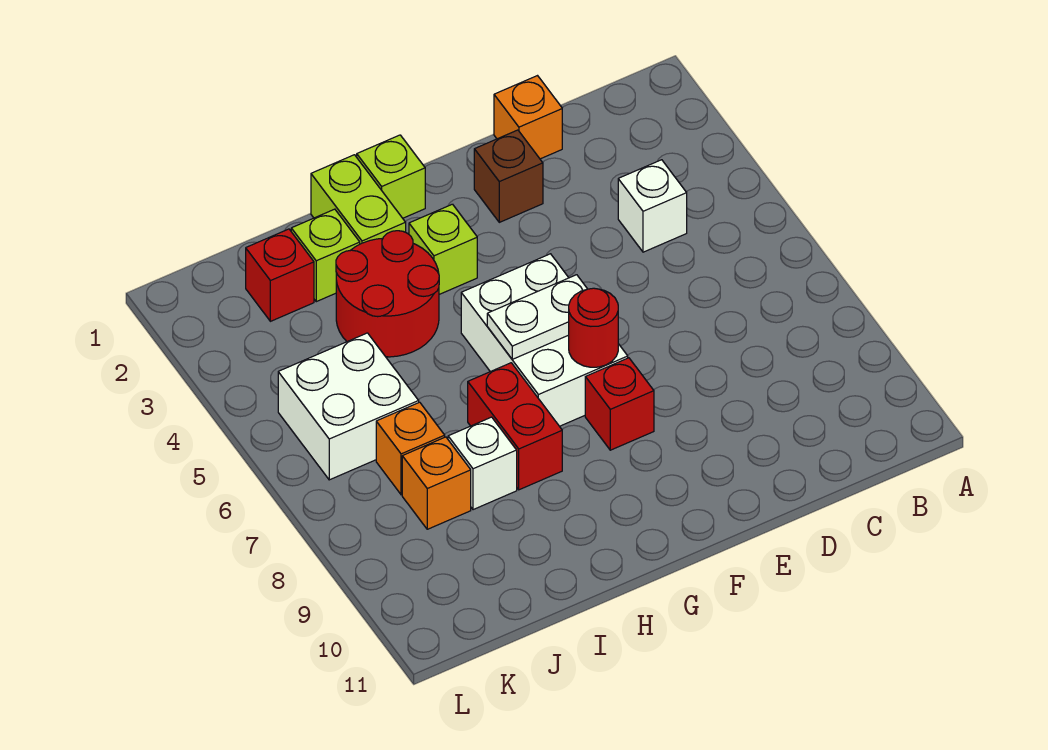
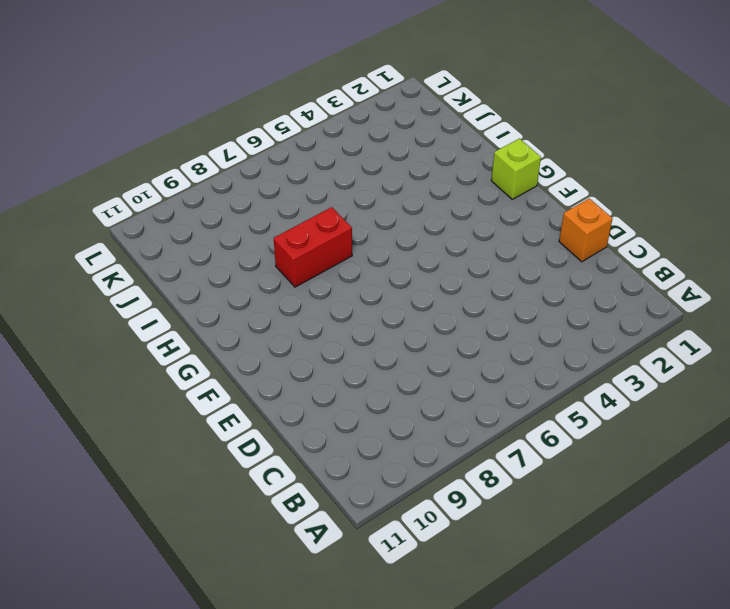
none -> white 1x1 brick [618,160,687,252]
none -> brown 1x1 brick [474,130,543,222]
none -> white 2x3 brick [461,254,628,426]

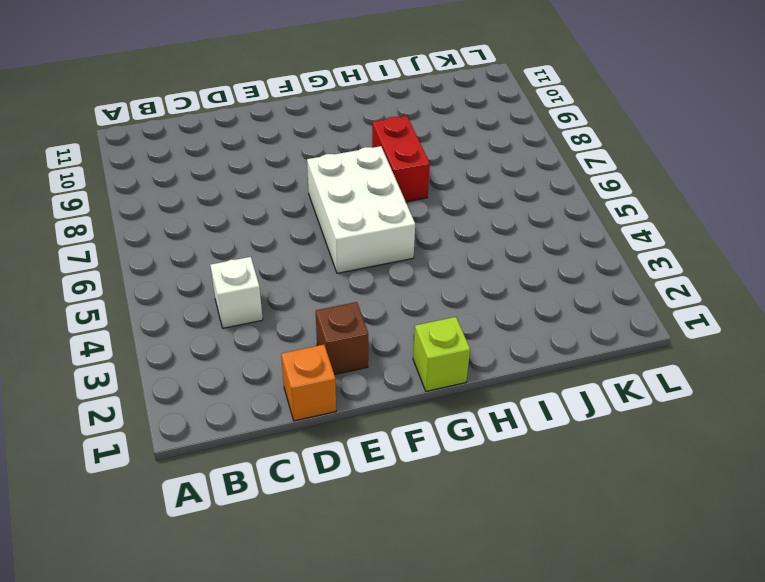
none -> red 1x1 brick [585,358,654,450]
none -> lime 1x1 brick [409,204,477,294]
none -> lime 1x2 brick [311,155,406,244]

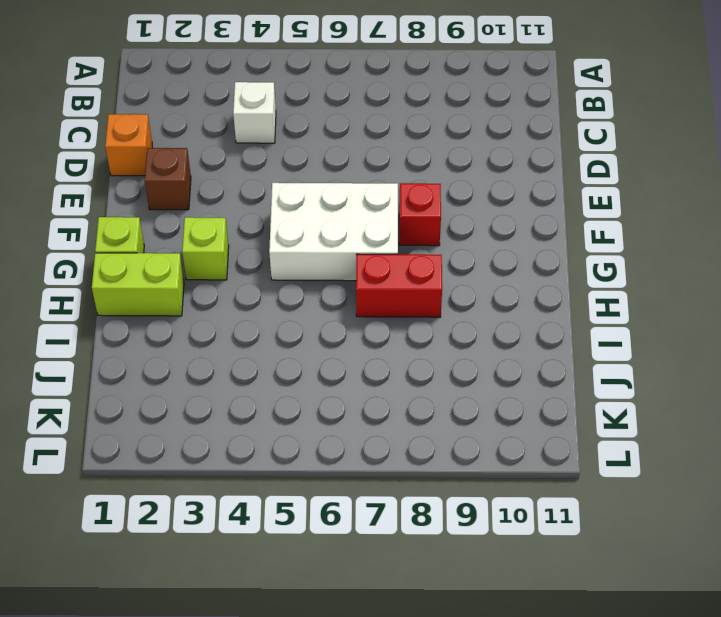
none -> red 2x2 round brick [336,231,439,357]
none -> lime 1x1 brick [291,209,360,302]
none -> white 1x1 brick [448,417,517,510]

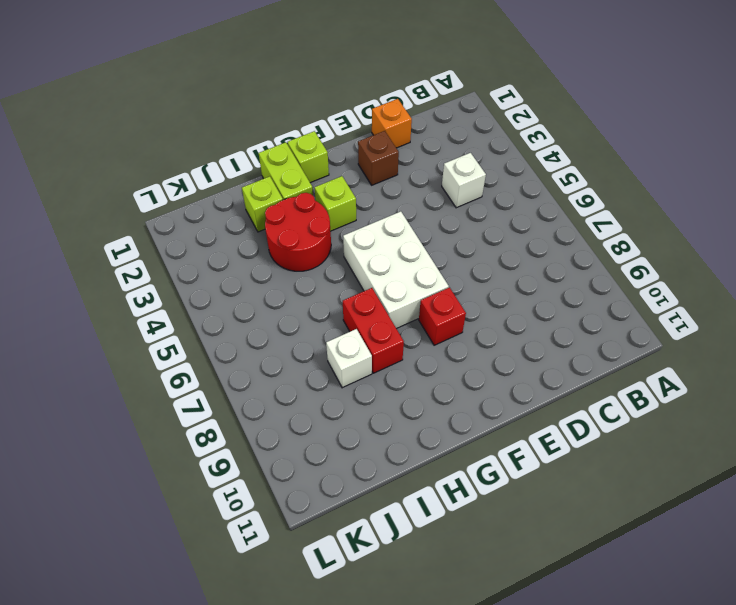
none -> red 1x1 brick [246,229,314,321]
none -> white 2x2 brick [278,333,419,480]
none -> orange 1x1 brick [376,402,445,495]

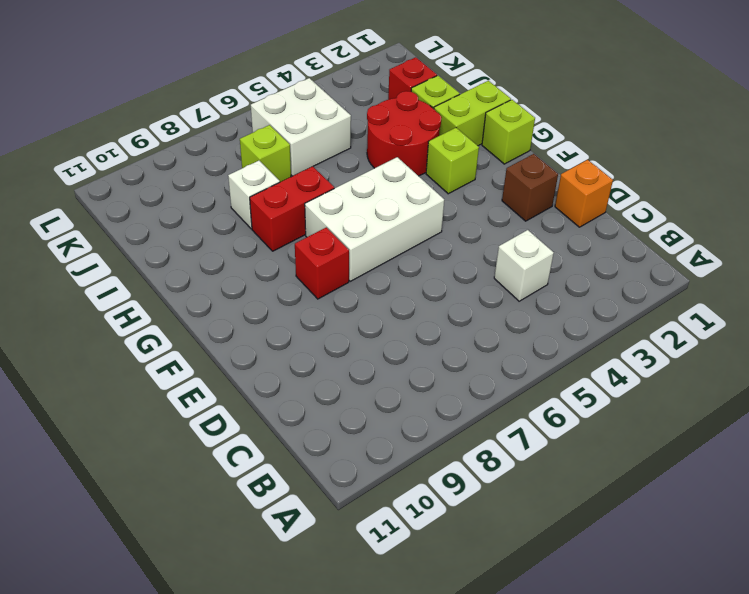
lime 1x1 brick [240,125,291,182] -> orange 1x1 brick [376,402,445,495]
none -> orange 1x1 brick [402,437,471,529]
none -> white 1x2 plate [487,275,587,359]
none -> red 1x1 round brick [569,288,618,367]

